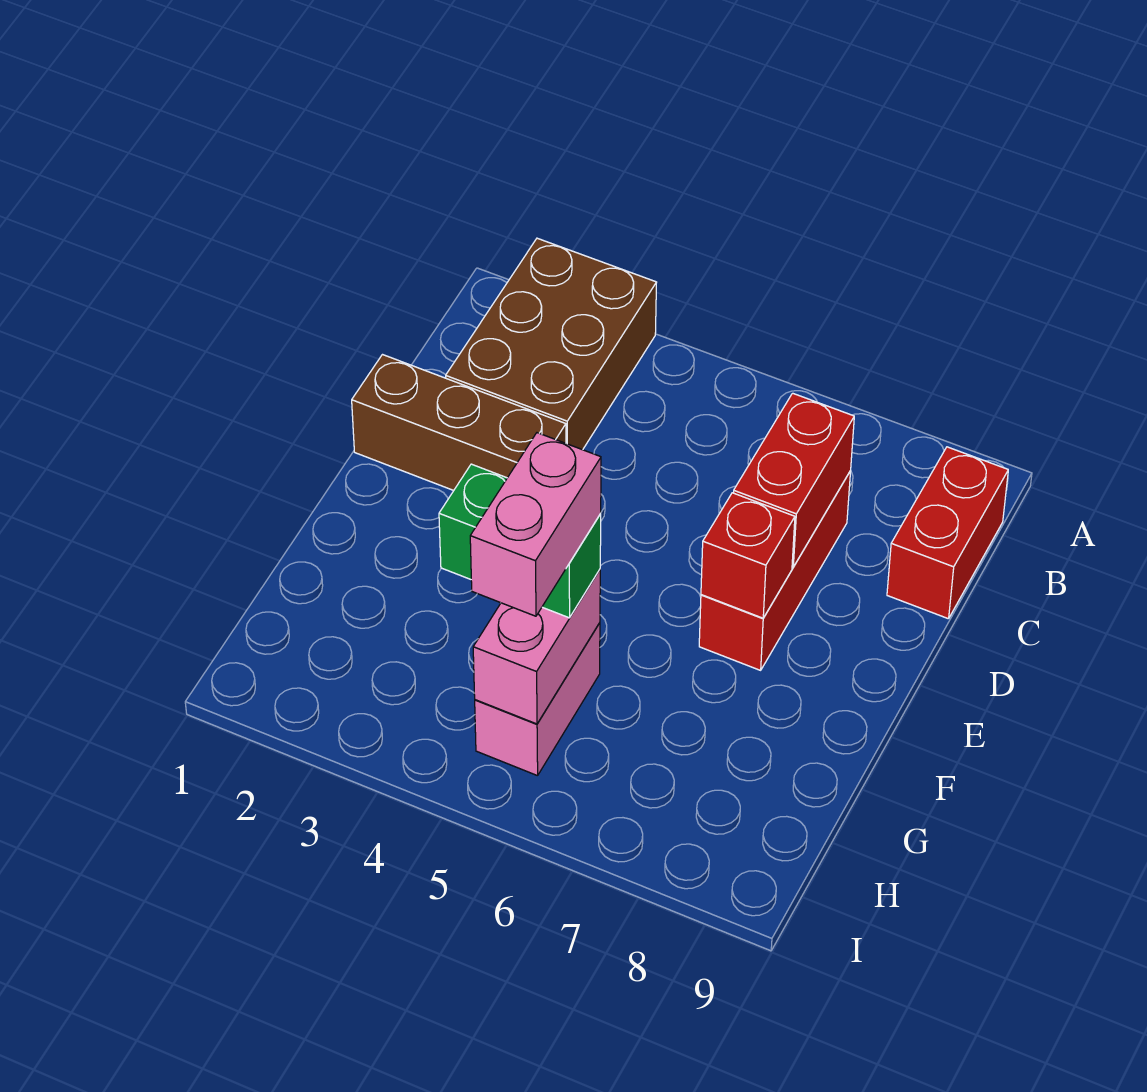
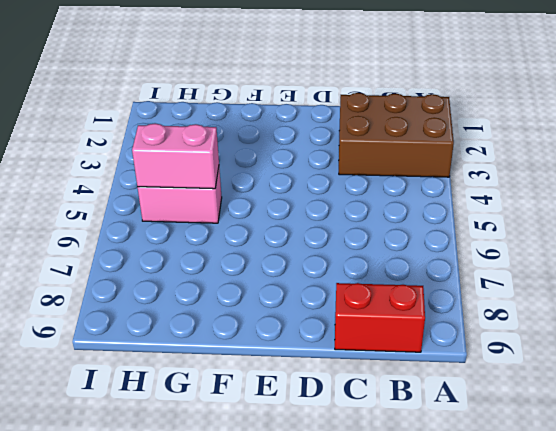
none -> red 1x3 brick [699,471,851,670]
none -> brown 1x3 brick [352,355,566,490]

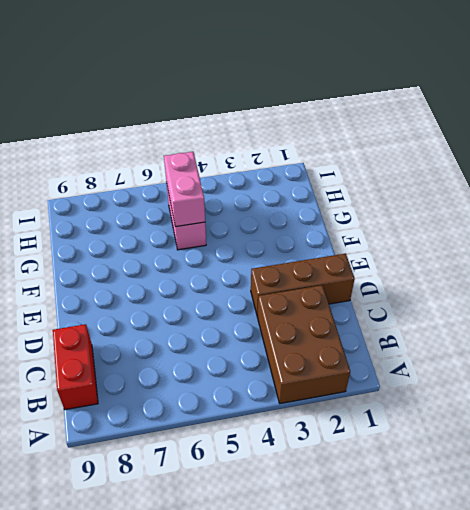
none -> red 1x3 brick [699,471,851,670]
none -> red 1x2 brick [733,393,854,567]

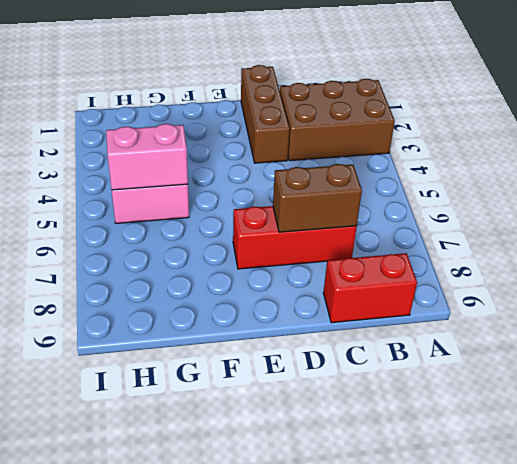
brown 1x2 brick [273,164,362,232] -> red 1x2 brick [733,393,854,567]
none -> red 1x1 brick [701,493,795,618]
none -> green 1x2 brick [439,464,601,618]

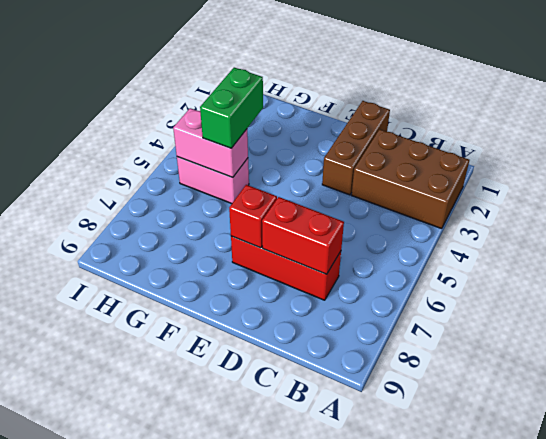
none -> red 1x2 brick [887,447,1008,619]
none -> pink 1x2 brick [470,433,601,616]

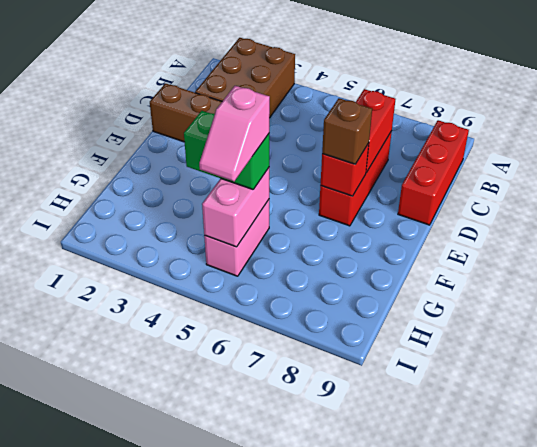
red 1x3 brick [398,120,469,225] -> red 1x2 brick [887,447,1008,619]
brown 1x1 brick [322,98,372,164] -> none
pink 1x2 slope [199,86,270,181] -> pink 1x2 brick [470,433,601,616]

